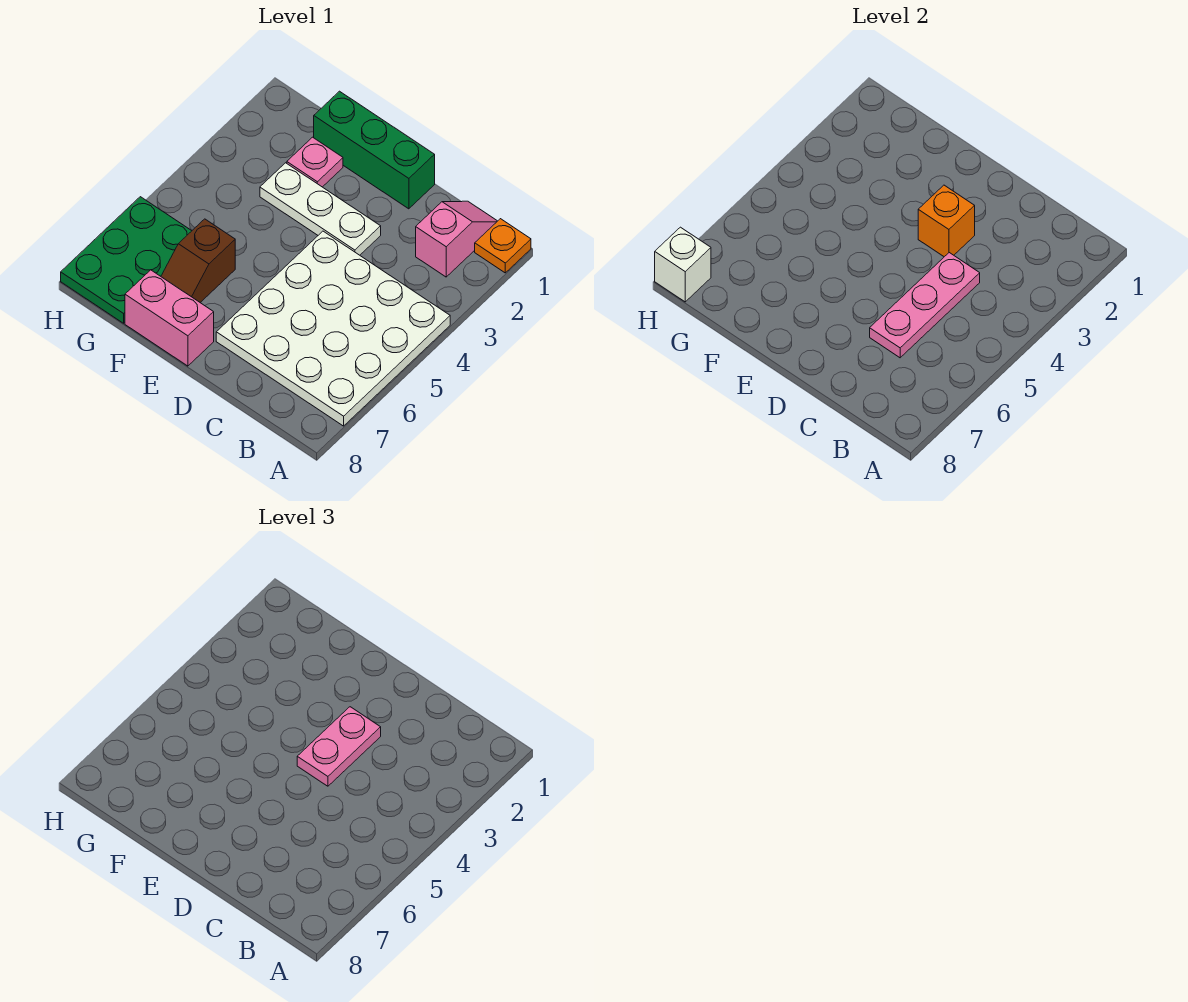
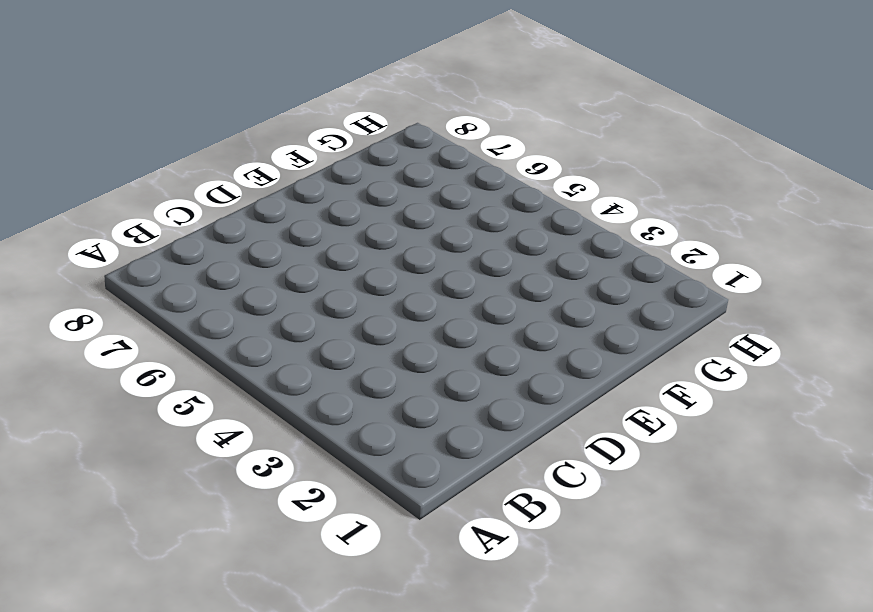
none -> orange 1x1 plate [475,219,531,273]
none -> white 4x4 plate [216,231,450,426]
none -> pink 1x2 slope [416,201,497,277]

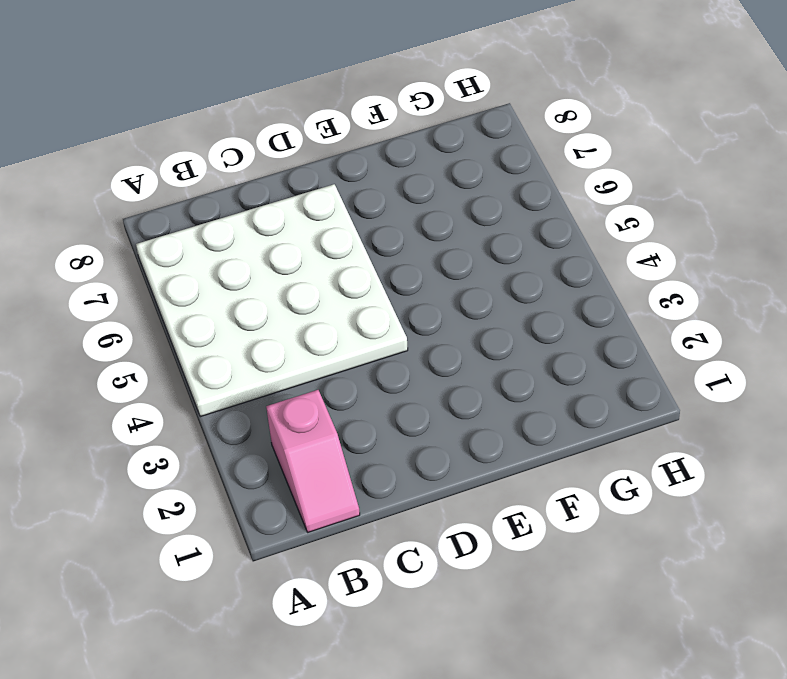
none -> orange 1x1 plate [475,219,531,273]
none -> green 1x3 brick [314,91,435,209]
none -> white 1x3 plate [260,163,381,255]

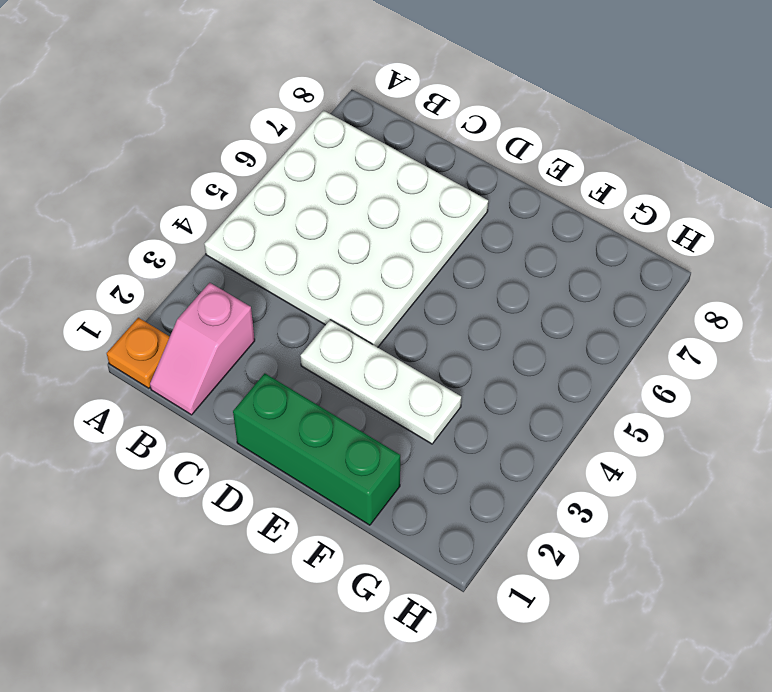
none -> pink 1x2 brick [125,270,214,366]
none -> pink 1x1 plate [287,137,343,187]
none -> brown 1x2 slope [161,219,235,302]

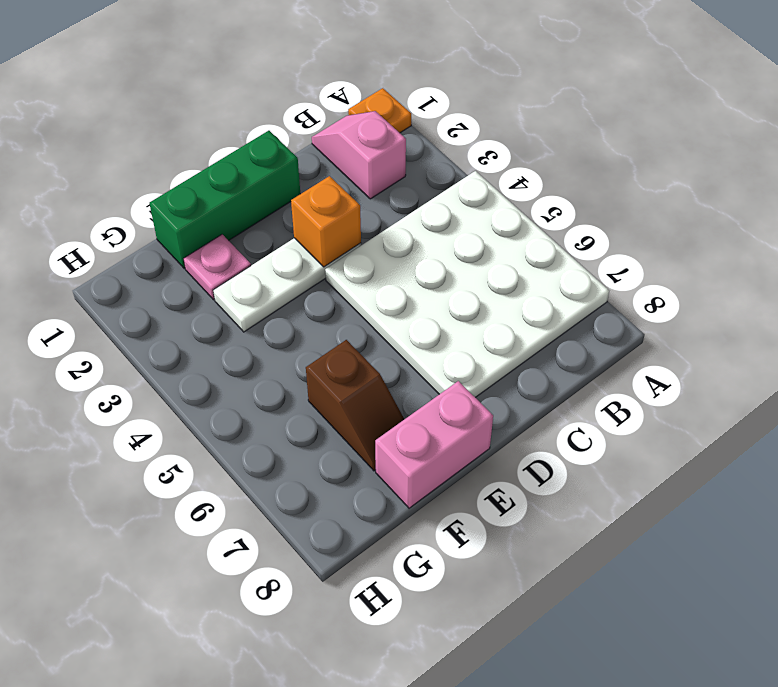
none -> green 2x3 plate [61,197,191,323]
none -> pink 1x3 plate [870,253,980,358]
none -> white 1x1 brick [655,227,711,302]

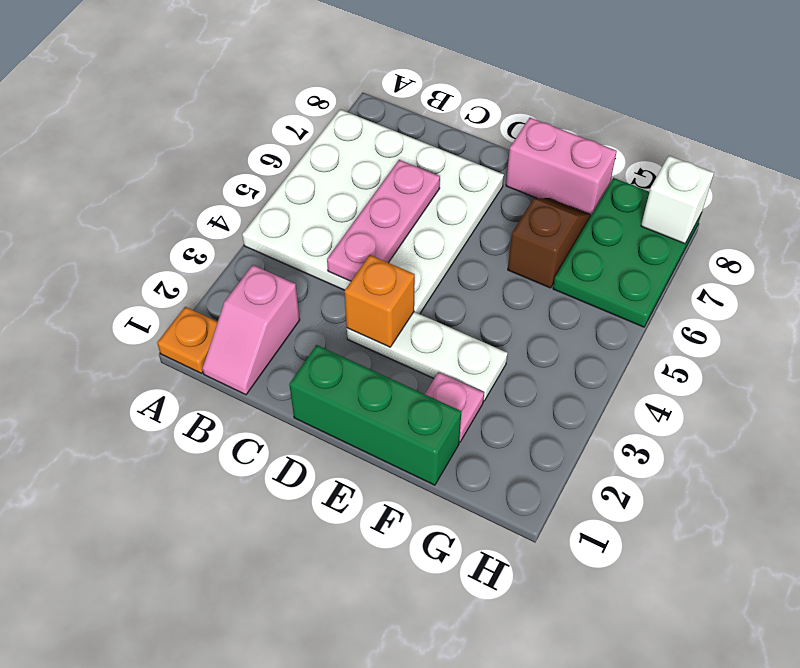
none -> pink 1x2 plate [297,707,381,786]

